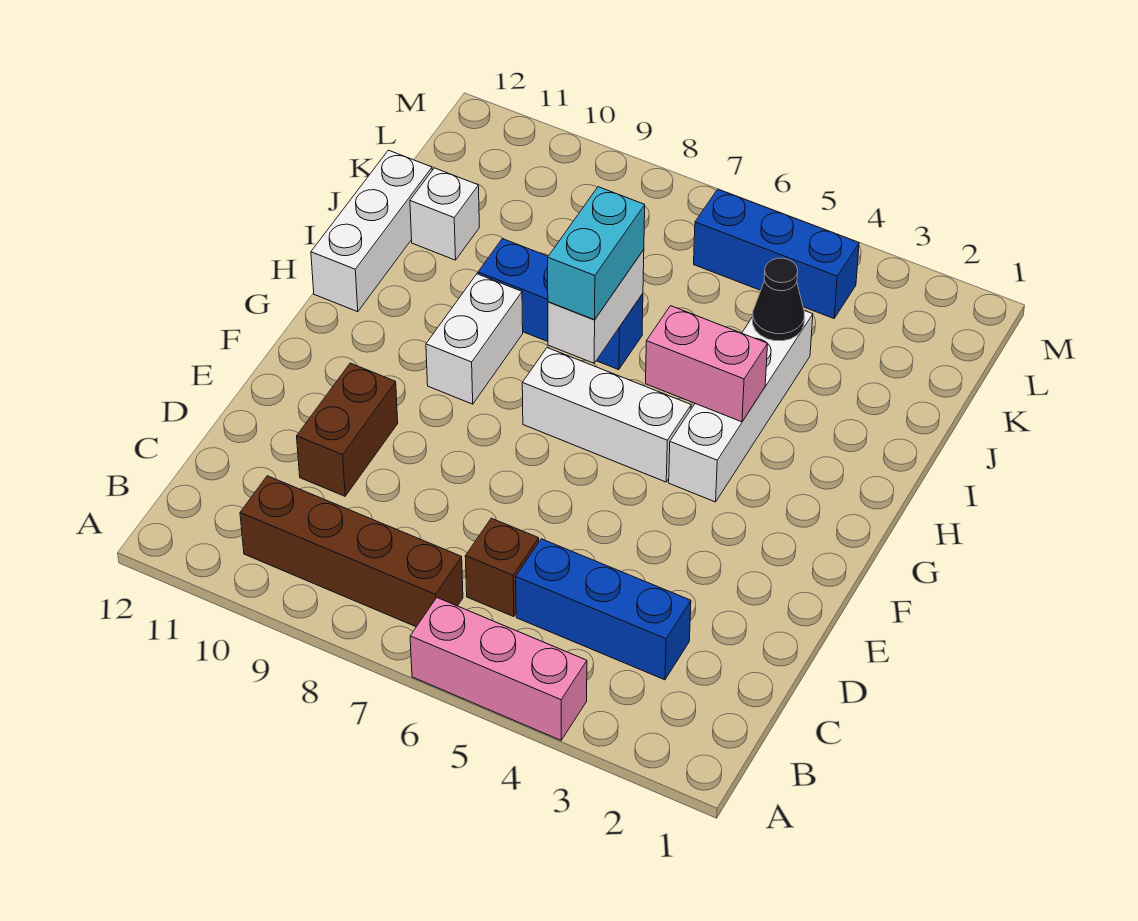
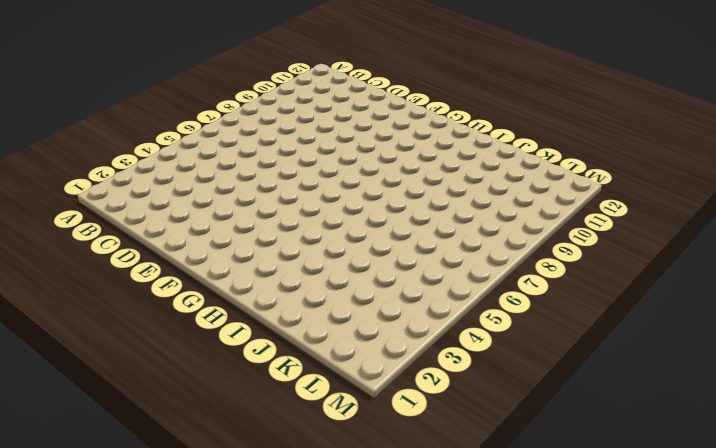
none -> pink 1x3 brick [410,598,587,740]
none -> brown 1x4 brick [240,476,463,627]
none -> blue 1x3 brick [516,539,691,680]

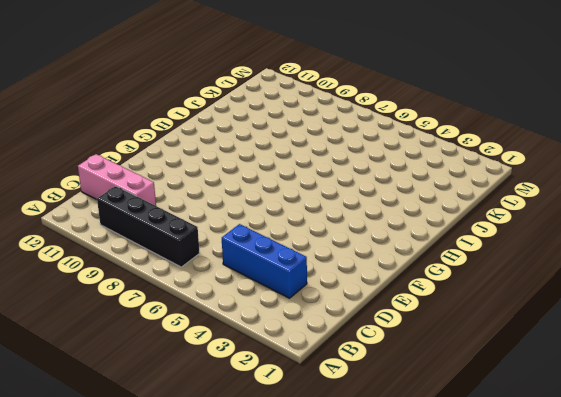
black 1x4 brick [97,186,200,267] -> brown 1x4 brick [240,476,463,627]
pink 1x3 brick [78,154,156,206] -> pink 1x3 brick moved to [410,598,587,740]
none -> brown 1x1 brick [465,518,539,617]
none -> brown 1x2 brick [297,363,398,496]
none -> white 1x4 brick [669,310,813,502]

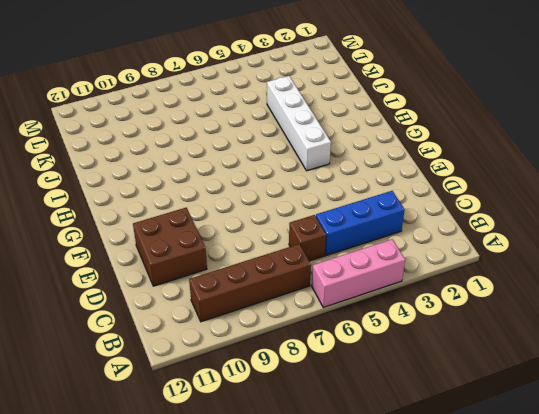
brown 2x2 brick [133,208,207,286] -> brown 1x2 brick [297,363,398,496]
none -> white 1x3 brick [522,348,691,482]
none -> white 1x2 brick [426,274,523,404]
none -> white 1x3 brick [311,150,432,312]

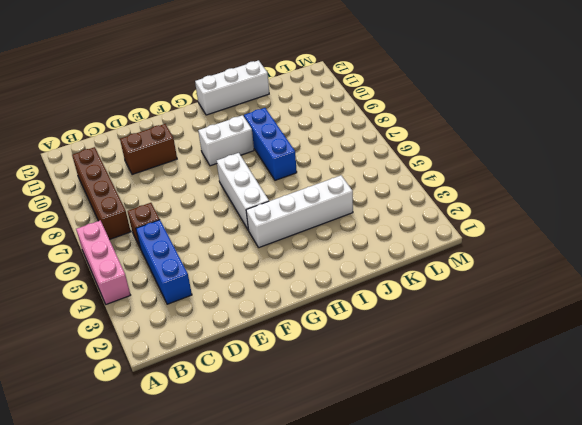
none -> white 1x1 brick [410,168,479,260]
none -> blue 1x3 brick [694,189,859,318]
none -> pink 1x2 brick [646,306,768,422]

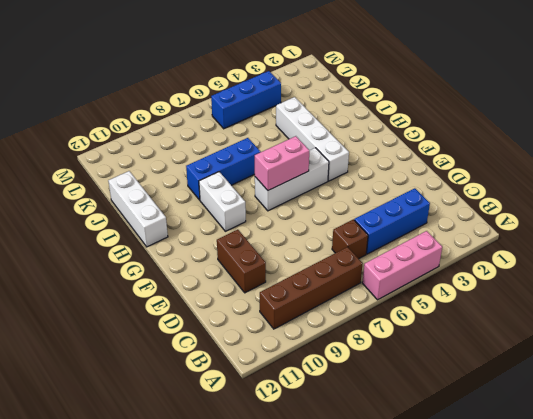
pink 1x2 brick [255,136,309,190] -> pink 1x2 brick moved to [646,306,768,422]
none -> white 1x1 brick [410,168,479,260]
none -> white 1x2 brick [548,250,644,363]
none -> black 1x1 cone [753,258,804,341]

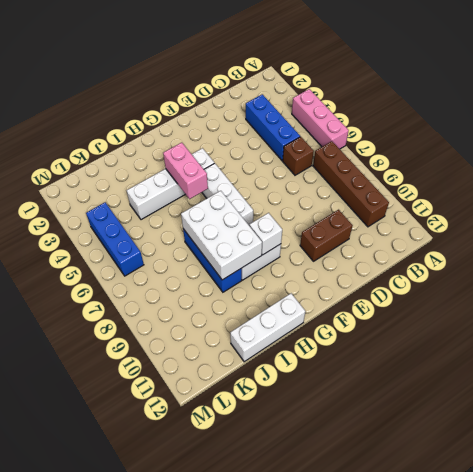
white 1x1 brick [249,213,282,255] -> white 1x1 brick moved to [410,168,479,260]
white 2x3 brick [181,191,262,280] -> white 1x2 brick [548,250,644,363]
none -> black 1x1 cone [753,258,804,341]
none -> cyan 1x2 brick [548,187,645,320]

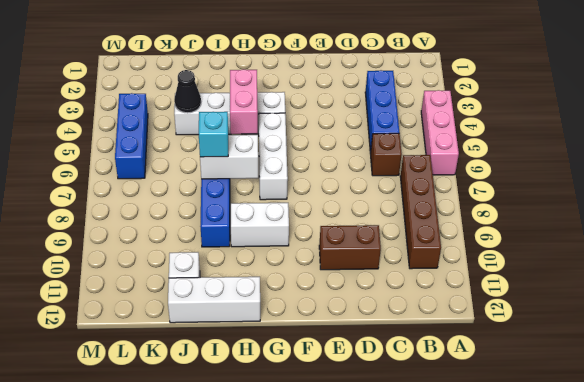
cyan 1x1 brick [199,112,228,157] -> cyan 1x2 brick [548,187,645,320]

